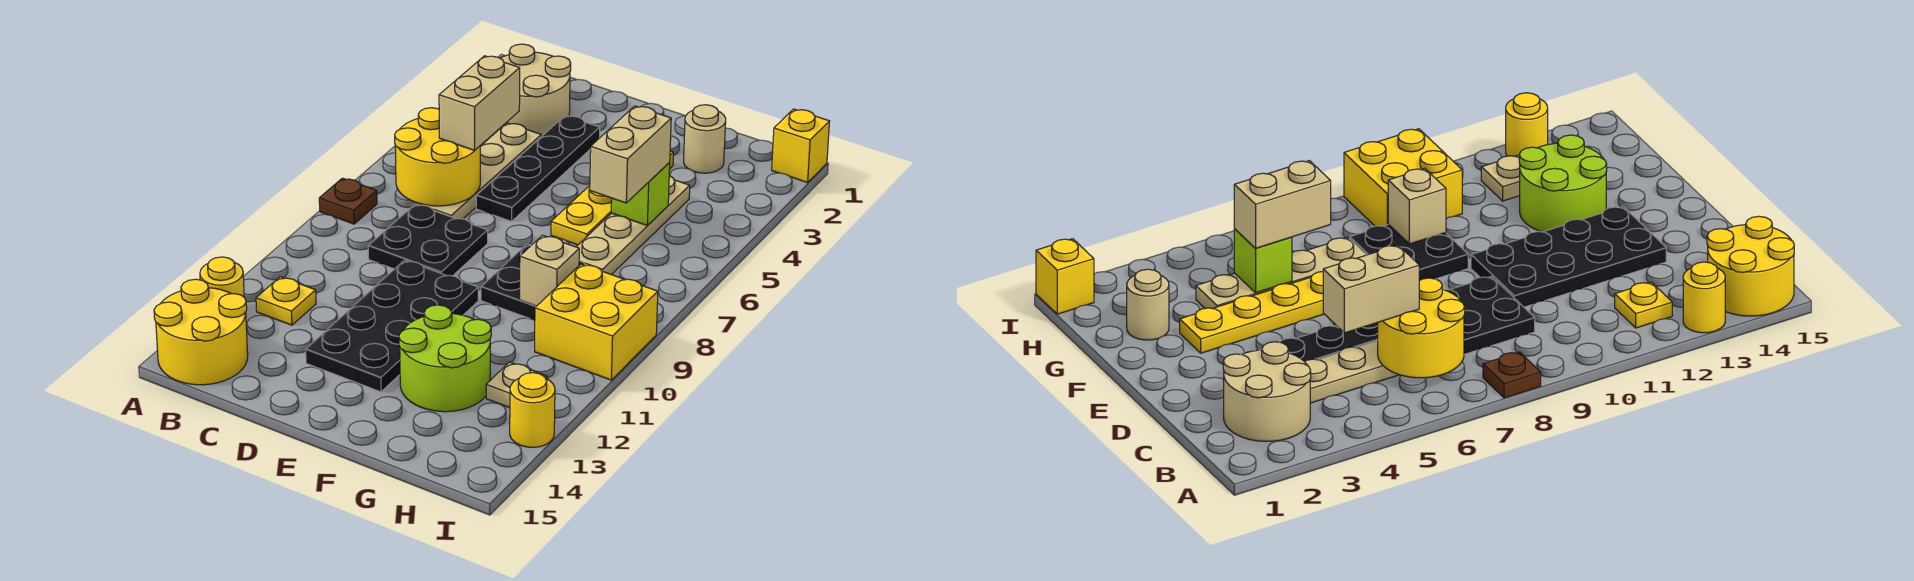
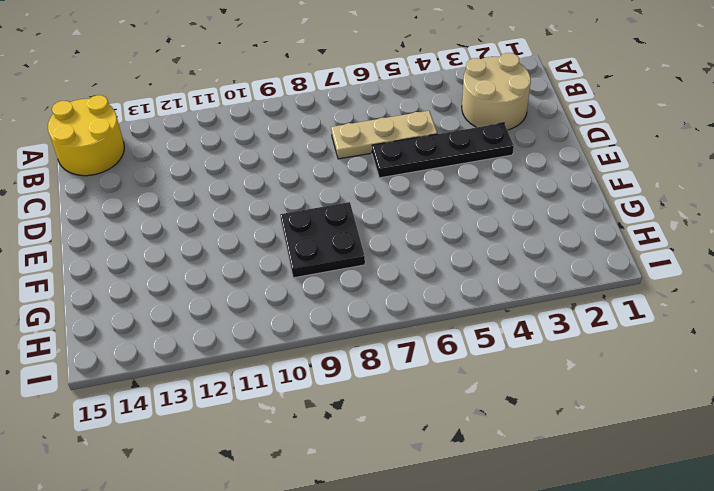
tan 1x3 plate [331,111,437,159] -> tan 1x4 plate [416,123,541,219]
none -> brown 1x1 plate [319,178,377,224]
none -> yellow 1x1 round brick [200,257,244,297]
none -> yellow 1x1 plate [256,277,316,325]

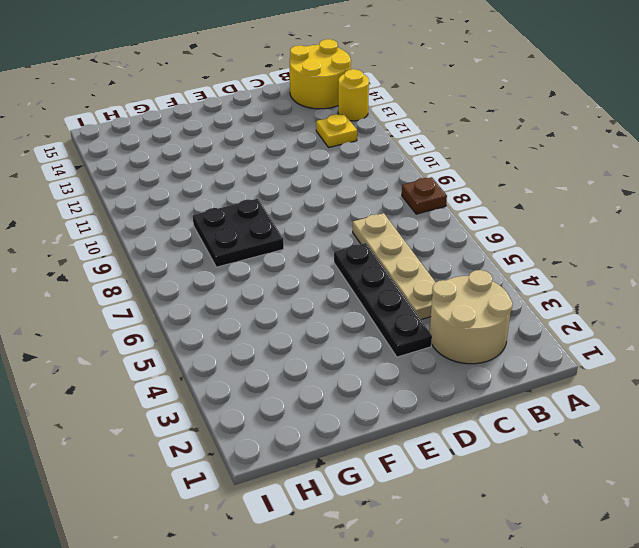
none -> black 2x2 plate [368,204,488,276]
none -> black 2x4 plate [306,260,478,392]
none -> yellow 1x4 plate [551,151,674,245]

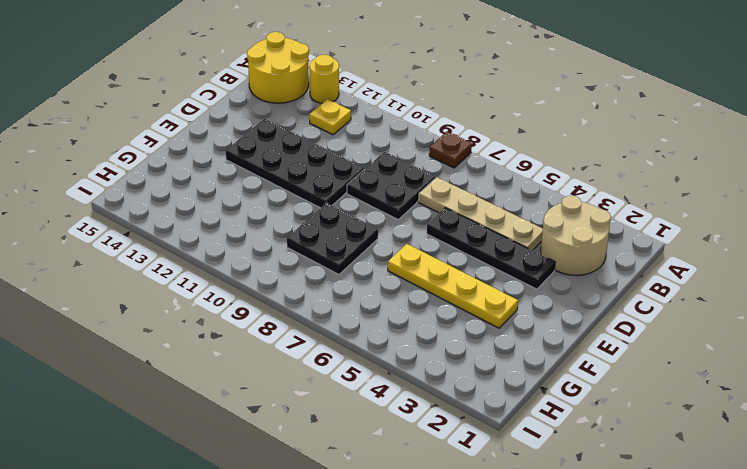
none -> lime 2x2 round brick [399,305,491,412]
none -> tan 1x1 round brick [683,105,726,173]
none -> tan 1x4 plate [577,176,690,275]

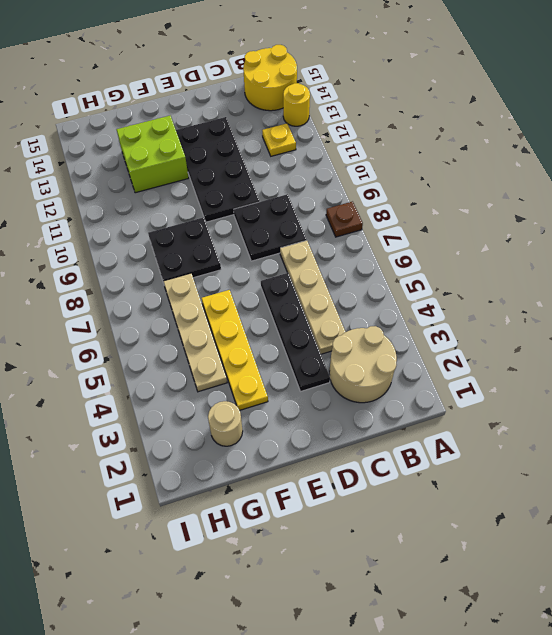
lime 2x2 brick [117,116,189,193] -> lime 2x2 round brick [399,305,491,412]
none -> yellow 2x2 brick [535,264,658,380]
none -> tan 1x1 plate [486,362,547,408]
none -> yellow 1x1 brick [772,109,830,183]

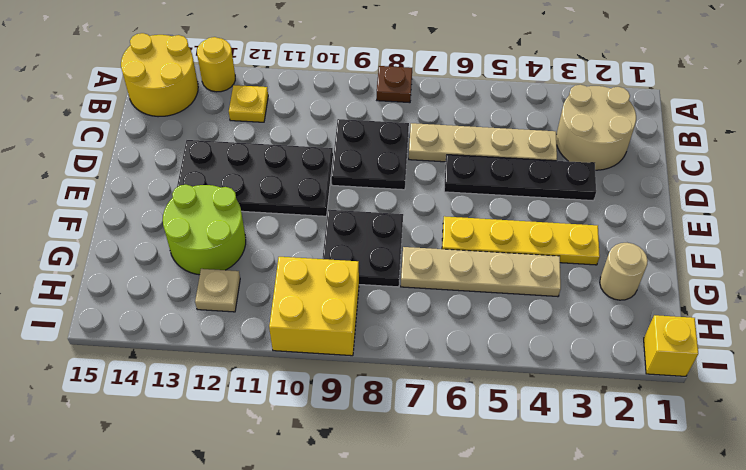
none -> yellow 1x1 round brick [510,373,555,447]
none -> yellow 2x2 round brick [395,108,480,206]
none -> lime 1x1 brick [611,163,670,226]

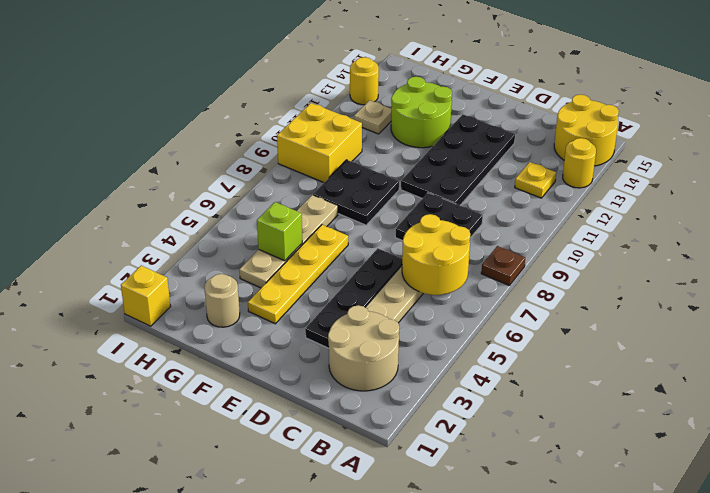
none -> tan 1x1 brick [520,235,579,306]
none -> tan 1x2 brick [439,56,520,150]
none -> tan 1x2 brick [590,106,671,203]

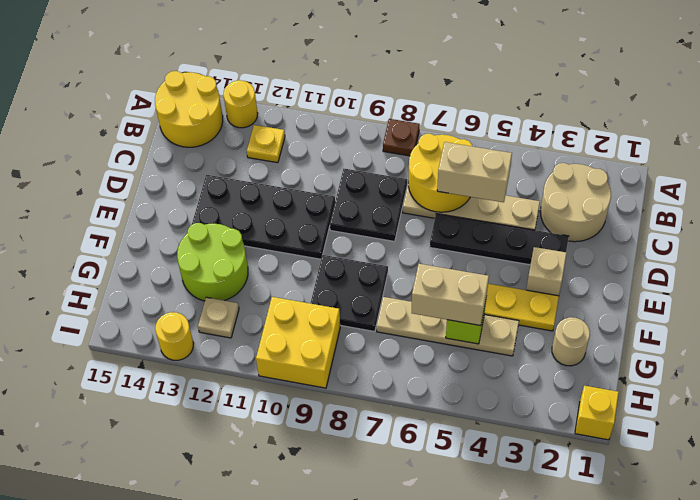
tan 1x1 brick [526,247,567,296] -> tan 1x1 brick moved to [520,235,579,306]

